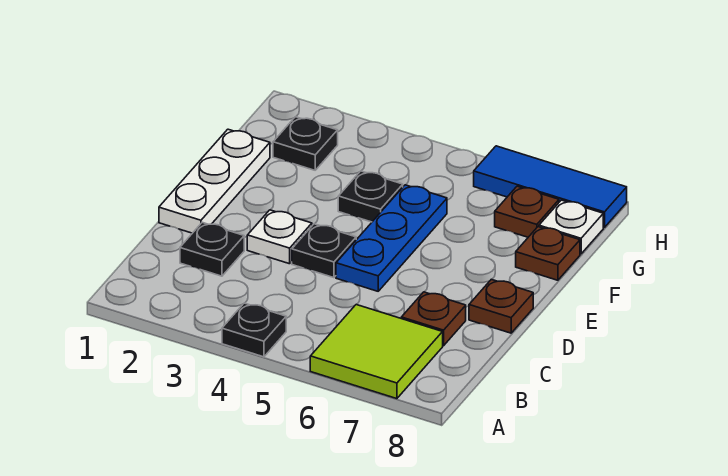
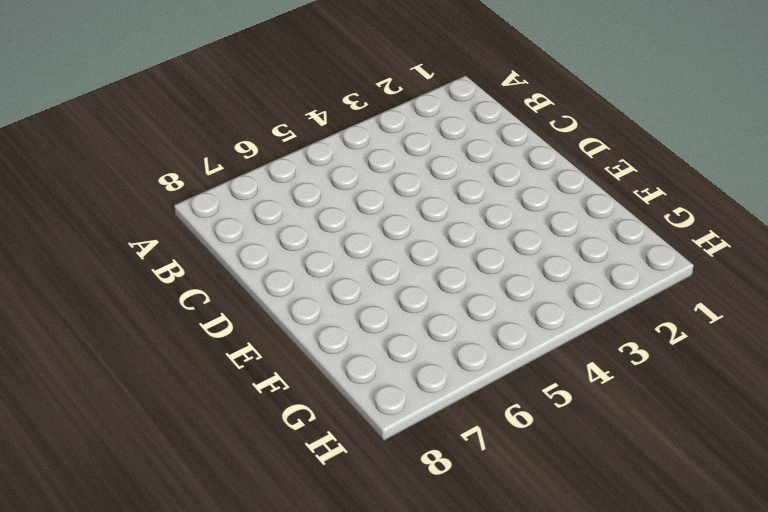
none -> black 1x1 plate [222,303,286,357]
none -> lime 2x2 tile [310,305,443,399]
none -> black 1x1 plate [180,222,244,276]

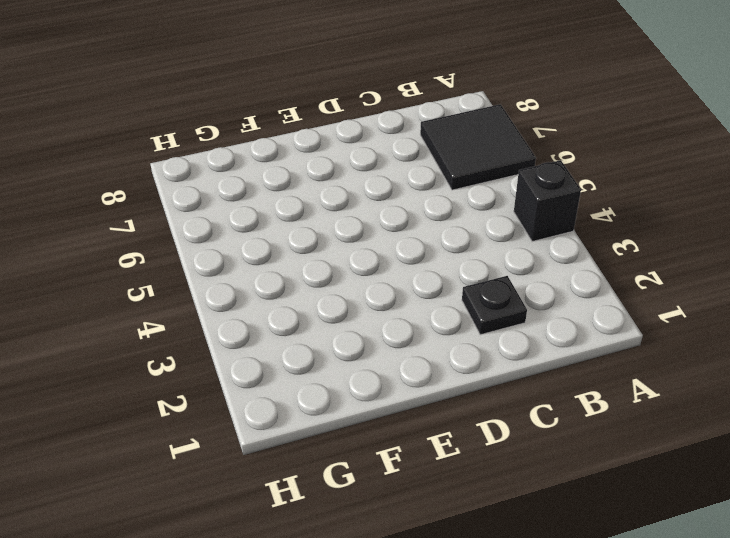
black 1x1 brick [514,160,581,242] -> black 1x1 plate [222,303,286,357]
black 2x2 tile [420,104,536,190] -> lime 2x2 tile [310,305,443,399]
none -> brown 1x1 plate [401,292,466,346]
none -> white 1x3 plate [159,129,270,233]
none -> white 1x1 plate [247,210,312,264]

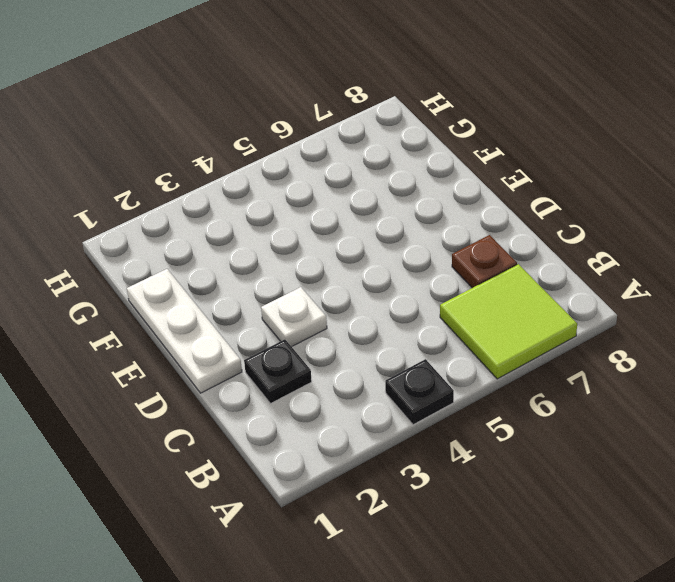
none -> black 1x1 plate [292,224,356,278]
none -> blue 1x3 plate [336,185,447,291]
none -> brown 1x1 plate [469,279,533,333]

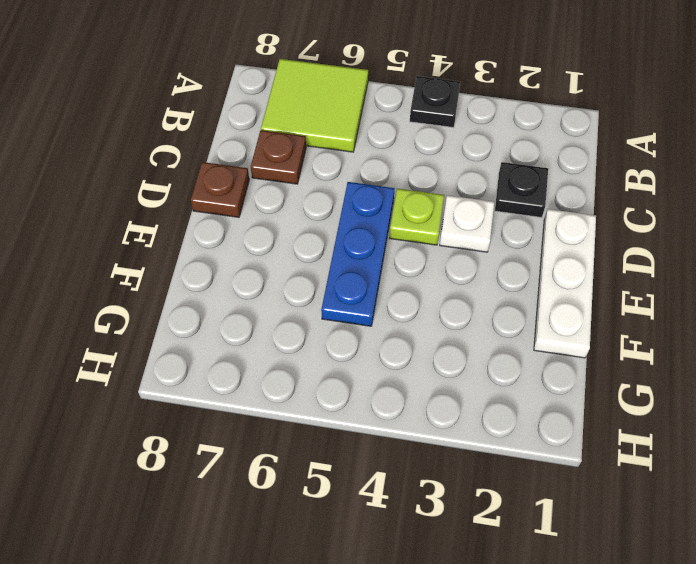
lime 1x1 plate [389,189,444,245] -> black 1x1 plate [292,224,356,278]
none -> black 1x1 plate [338,171,403,222]
none -> brown 1x1 plate [516,227,580,280]
none -> black 1x1 plate [273,117,338,170]

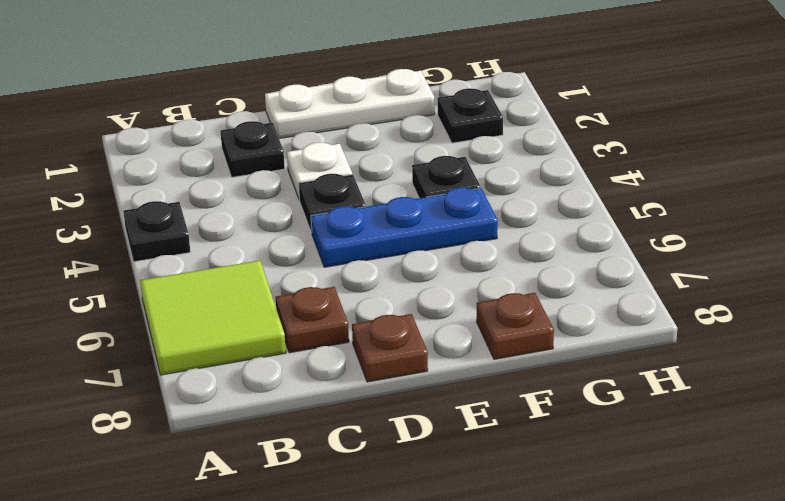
none -> brown 1x1 plate [495,186,559,237]
none -> white 1x1 plate [539,200,603,254]
none -> blue 1x3 tile [474,146,627,228]

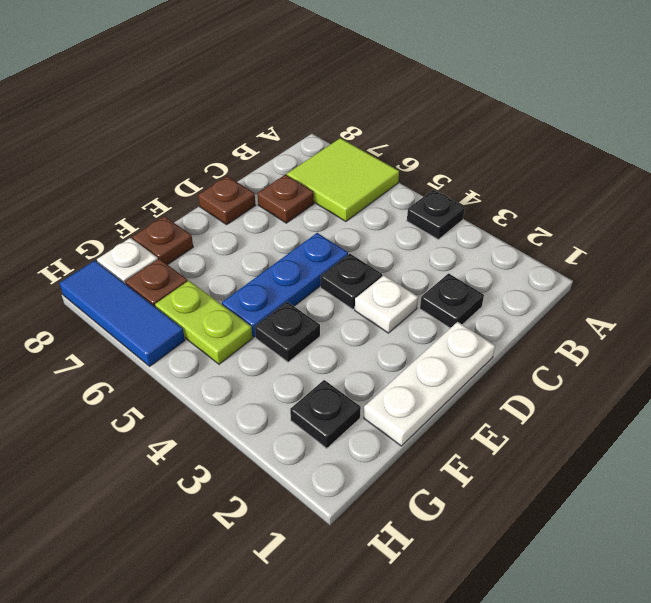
lime 1x2 plate [155,281,253,364] -> none

